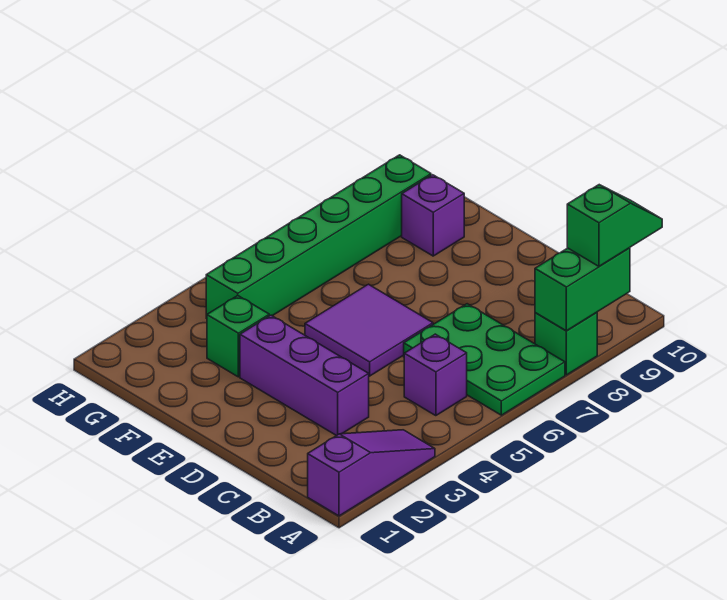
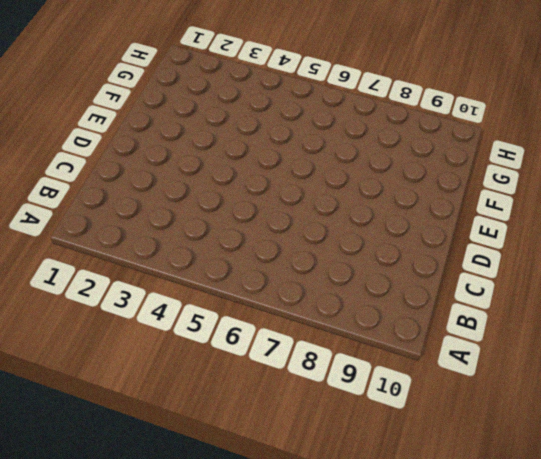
none -> purple 1x3 slope [308,430,435,516]
none -> green 2x3 plate [404,304,565,415]

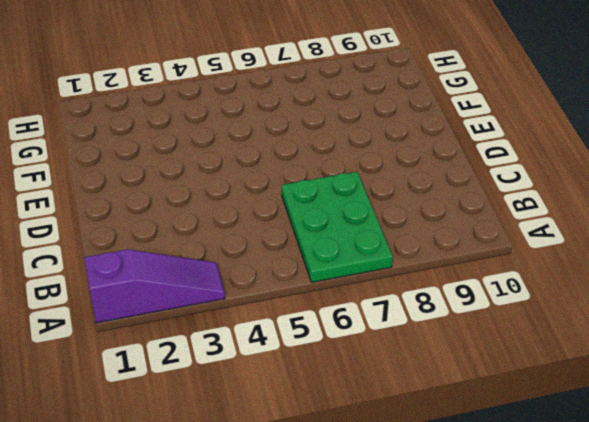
none -> green 1x1 brick [535,312,597,375]
none -> purple 1x1 brick [404,334,467,416]

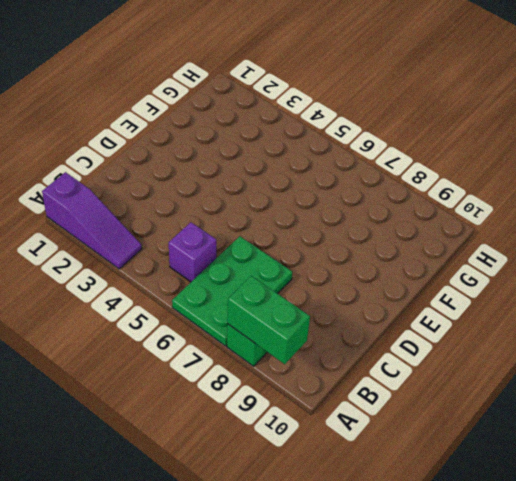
none -> purple 1x3 brick [240,315,369,436]
none -> purple 2x2 tile [305,284,433,376]

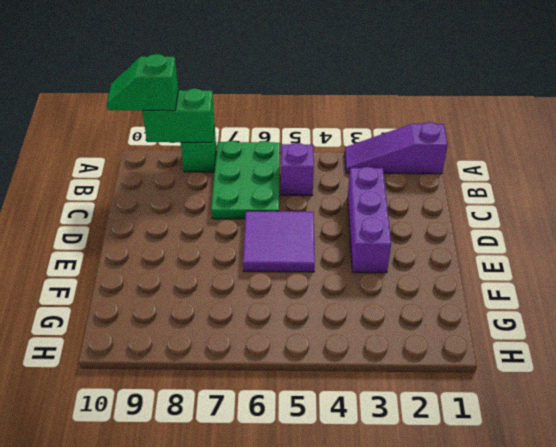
none -> green 1x1 brick [207,296,269,377]
none -> purple 1x1 brick [402,175,464,256]

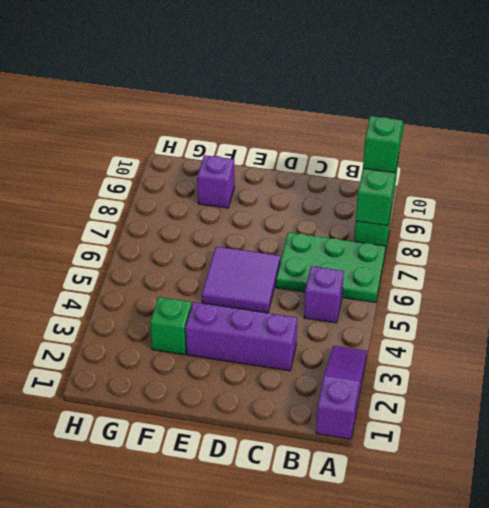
none -> green 1x6 brick [206,155,431,318]

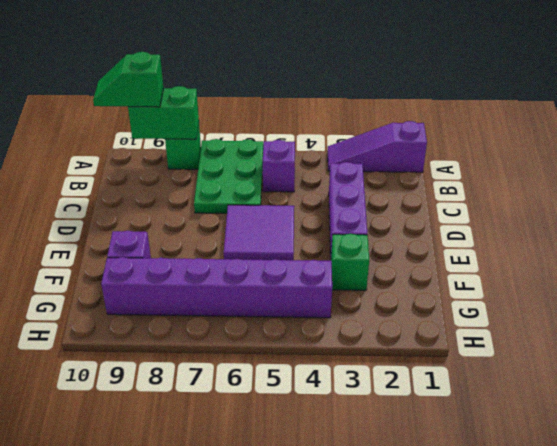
purple 1x6 brick [101,257,332,318] -> green 1x6 brick [206,155,431,318]

